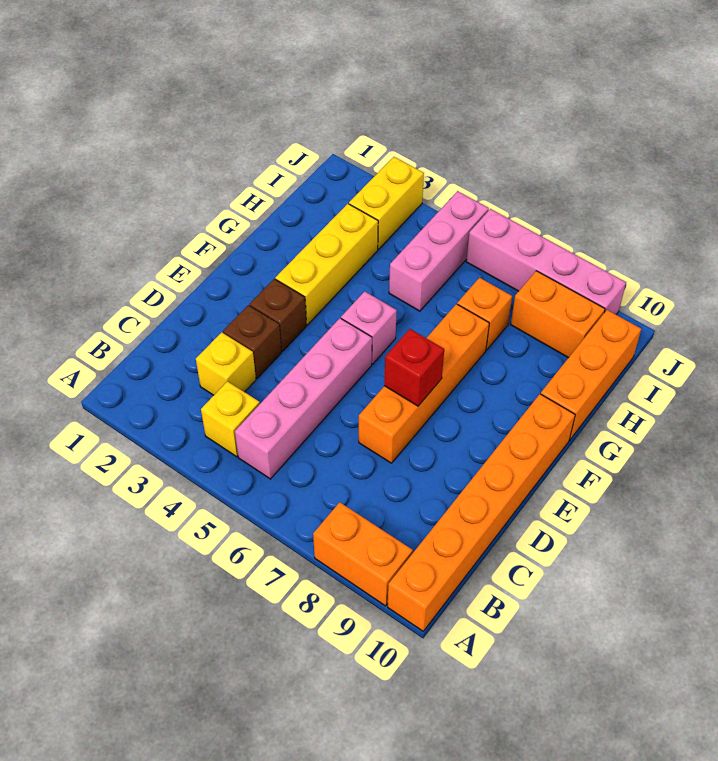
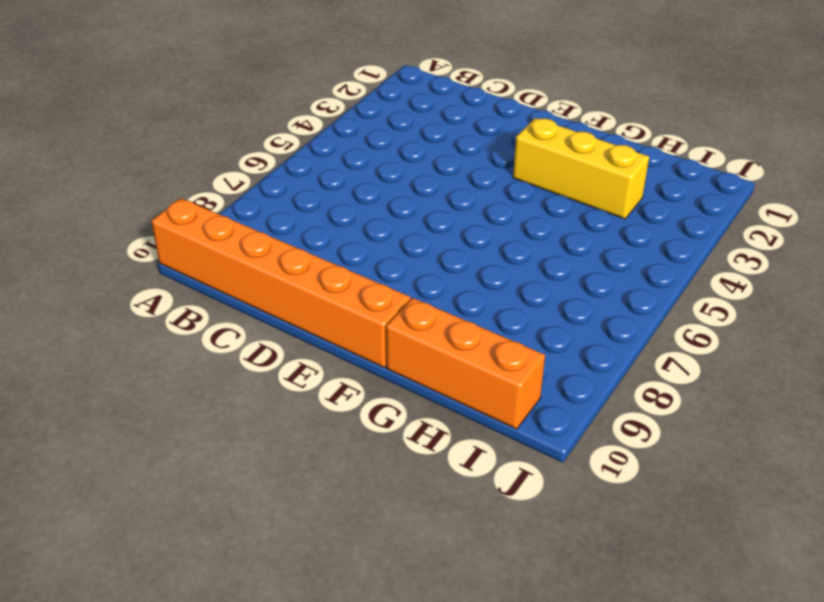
none -> orange 1x2 brick [313,502,413,606]
none -> yellow 1x1 brick [201,381,260,457]
none -> pink 1x4 brick [235,318,372,479]

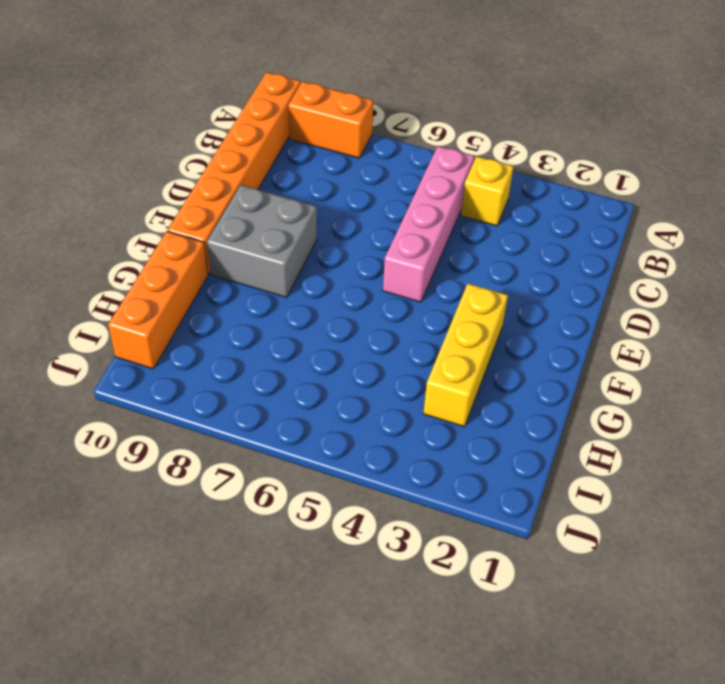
grey 2x2 brick [207,185,317,297] -> none
none -> yellow 1x1 brick [196,332,256,395]
none -> brown 1x1 brick [223,305,282,378]
none -> orange 1x4 brick [359,304,489,463]

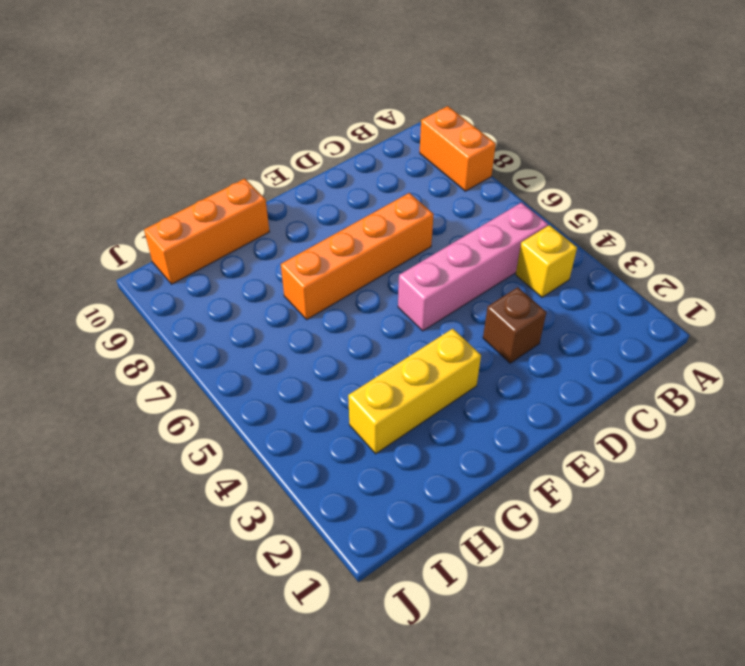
none -> orange 1x6 brick [388,394,575,631]
none -> yellow 1x1 brick [196,332,256,395]
none -> brown 1x1 brick [250,279,307,351]

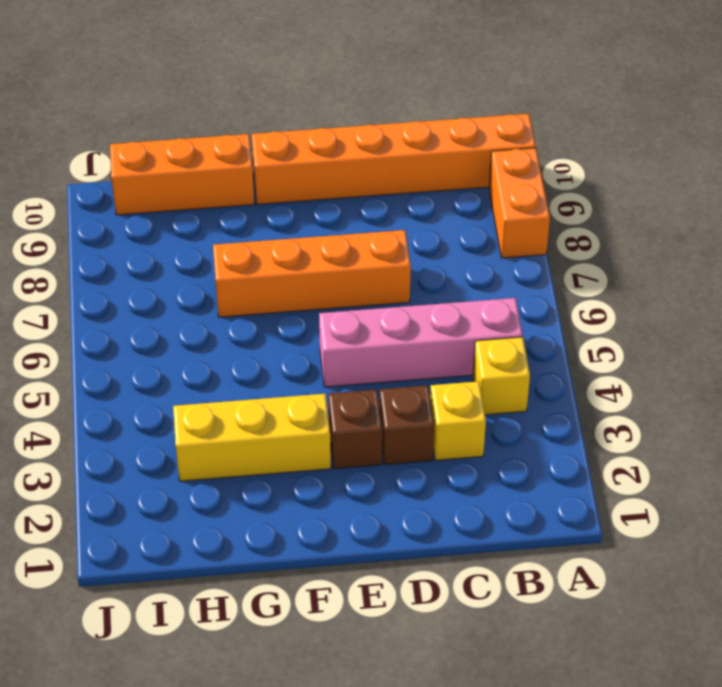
none -> pink 1x1 brick [341,291,397,364]
none -> pink 1x3 brick [389,191,489,311]
none -> orange 1x1 brick [457,278,512,350]

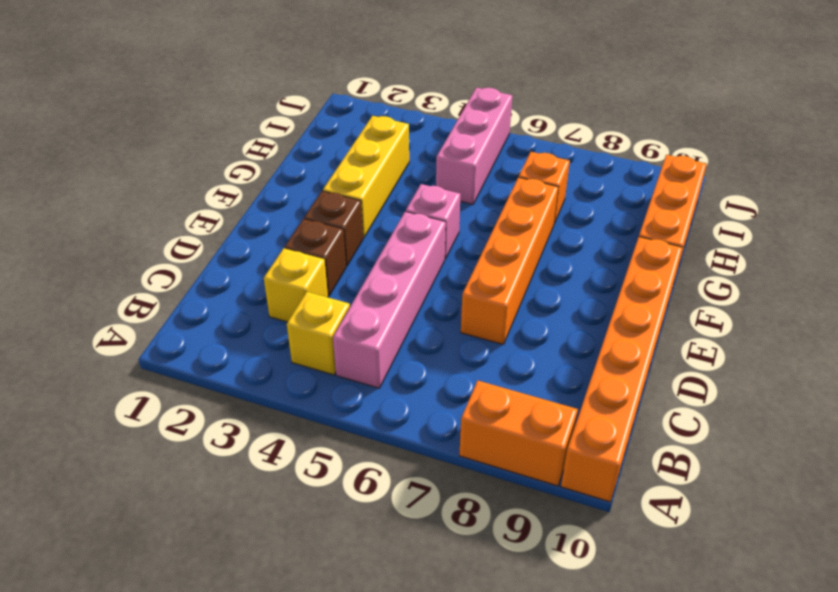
none -> yellow 1x2 brick [349,157,424,249]
none -> orange 1x2 brick [511,271,605,358]
none -> pink 1x4 brick [466,209,626,314]

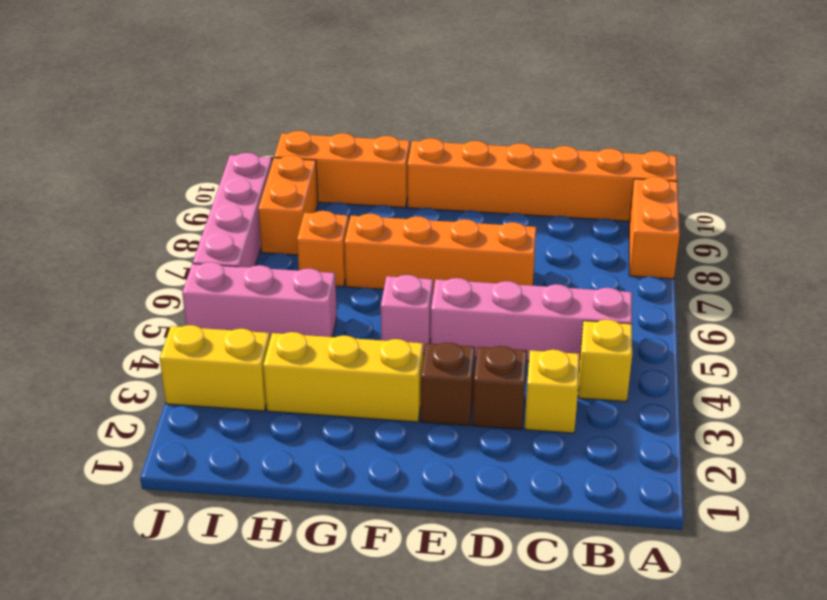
none -> red 1x1 brick [384,329,444,406]

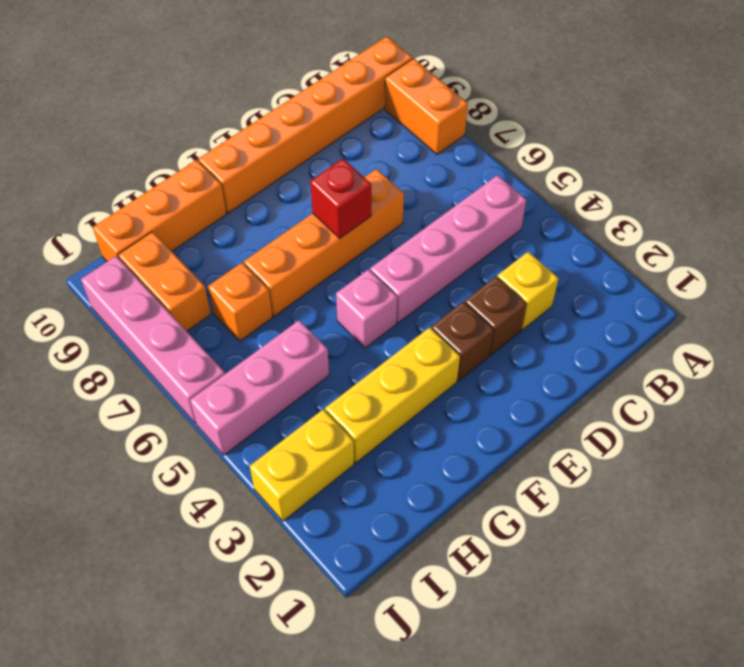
none -> yellow 1x1 brick [201,381,260,457]

